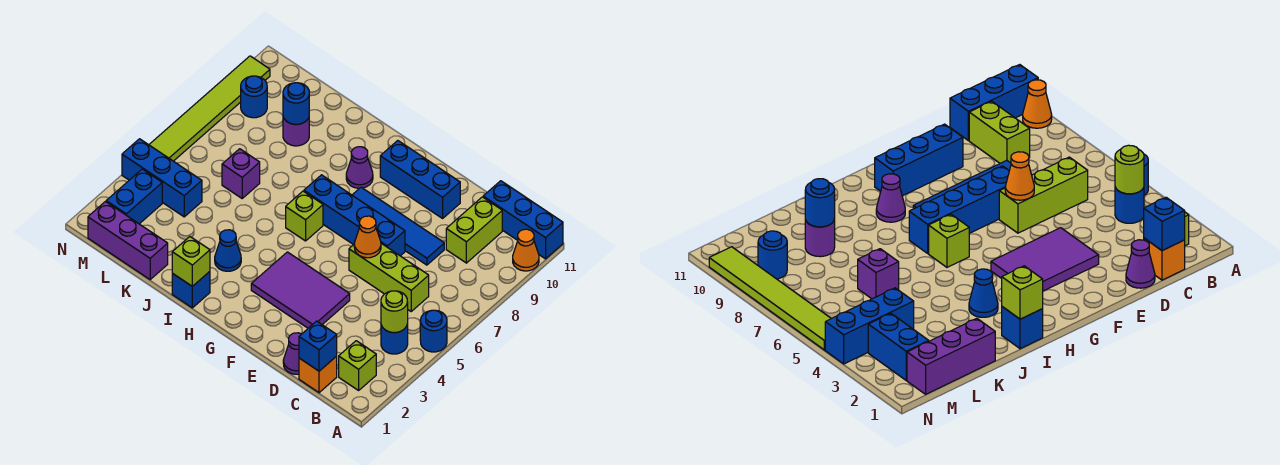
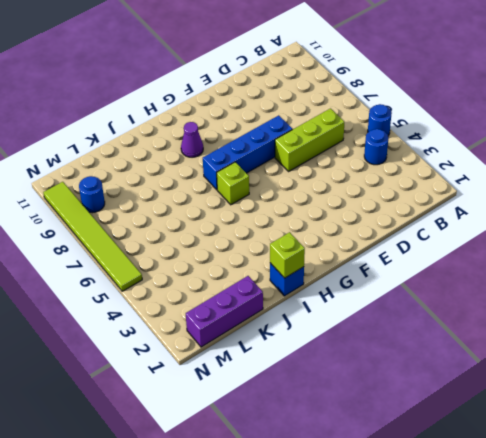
none -> orange 1x1 cone [513,229,539,271]
none -> blue 1x3 brick [483,181,563,259]
none -> lime 1x1 brick [339,341,376,390]

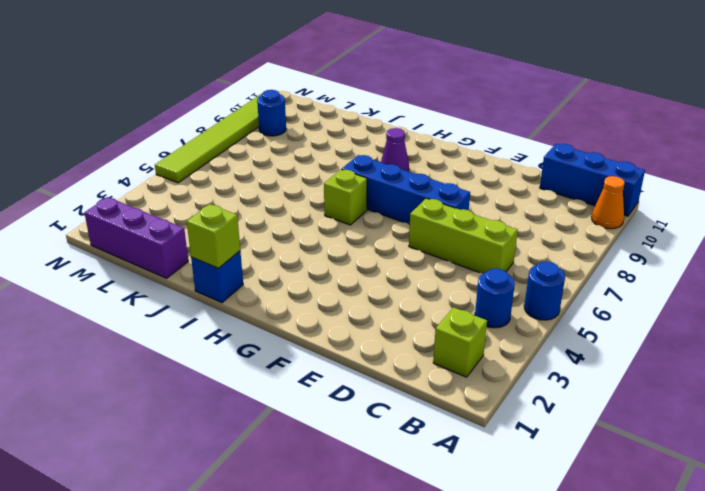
none -> orange 1x1 brick [299,356,337,393]
none -> lime 1x2 brick [446,197,502,263]
none -> purple 1x1 cone [283,333,301,374]

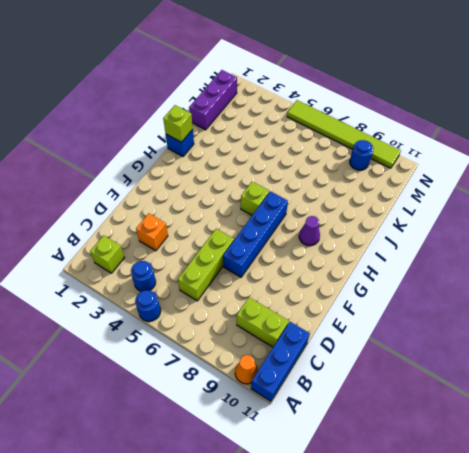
orange 1x1 brick [136,213,168,251] -> orange 1x1 brick moved to [299,356,337,393]
none -> purple 1x1 cone [283,333,301,374]
none -> blue 1x4 tile [352,187,444,265]
none -> purple 2x3 tile [251,252,350,328]

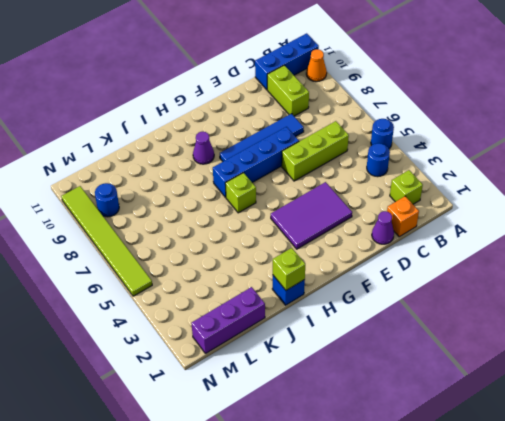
none -> blue 1x3 brick [380,141,460,218]
none -> blue 1x1 cone [215,230,241,271]
none -> purple 1x1 brick [222,149,260,198]

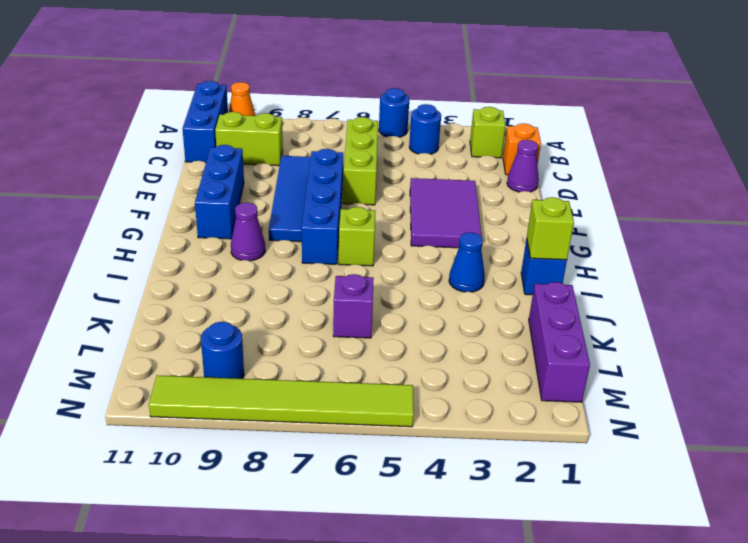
none -> purple 1x1 round brick [283,117,309,146]
none -> blue 1x3 brick [122,139,202,217]
none -> blue 1x2 brick [106,169,162,224]

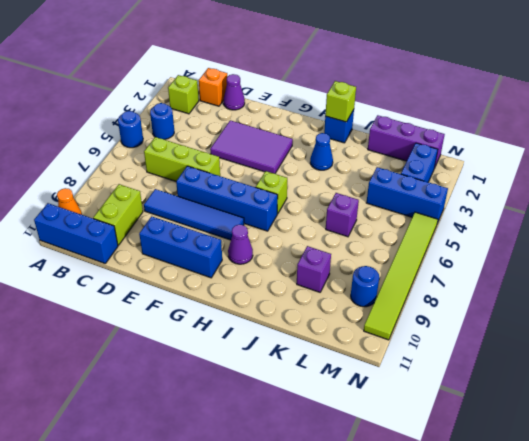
purple 1x1 brick [297,246,331,292] -> purple 1x1 round brick [283,117,309,146]
none -> lime 1x1 round brick [381,291,408,333]
none -> blue 1x1 brick [299,321,337,371]
none -> orange 1x1 cone [354,216,381,258]

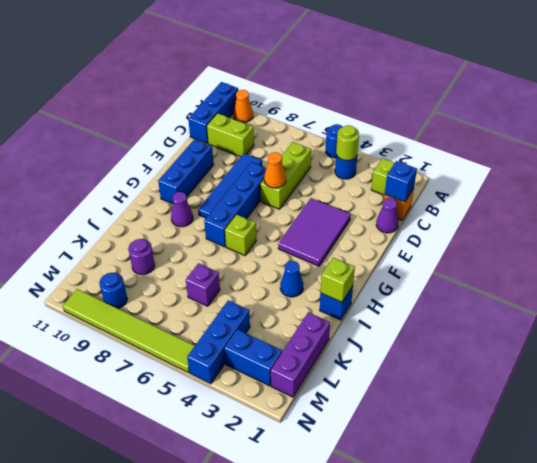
none -> blue 1x1 round brick [283,83,309,124]

